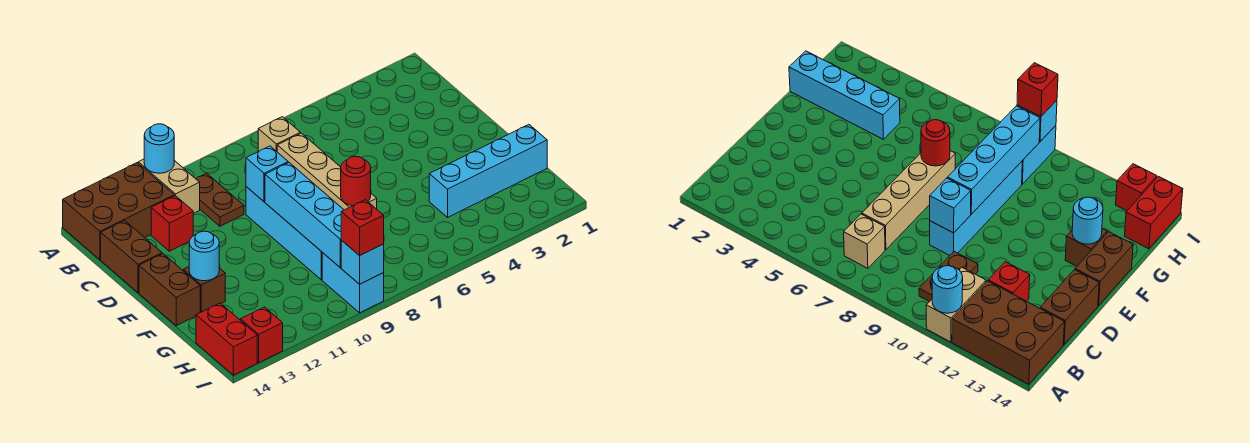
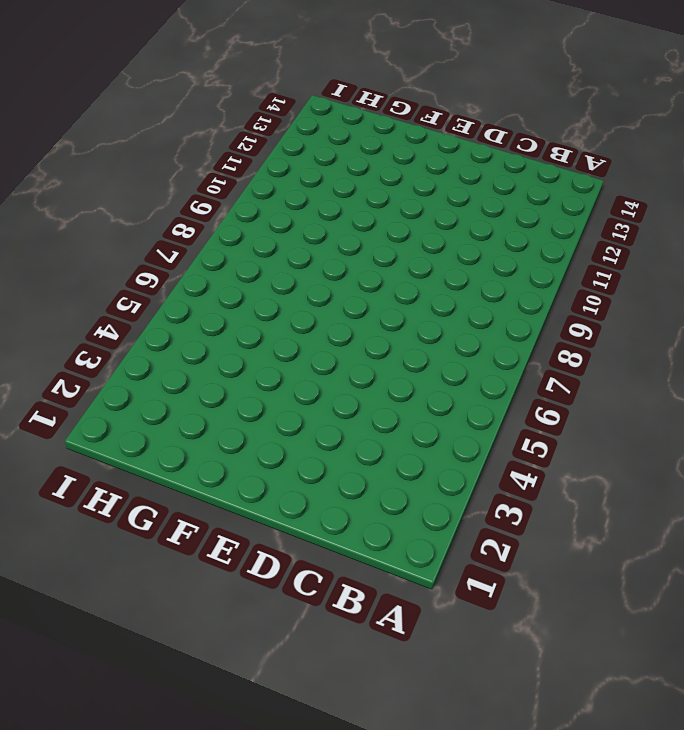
none -> tan 1x2 brick [138,159,200,214]
none -> brown 2x3 brick [63,163,174,260]
none -> tan 1x1 brick [258,117,300,152]

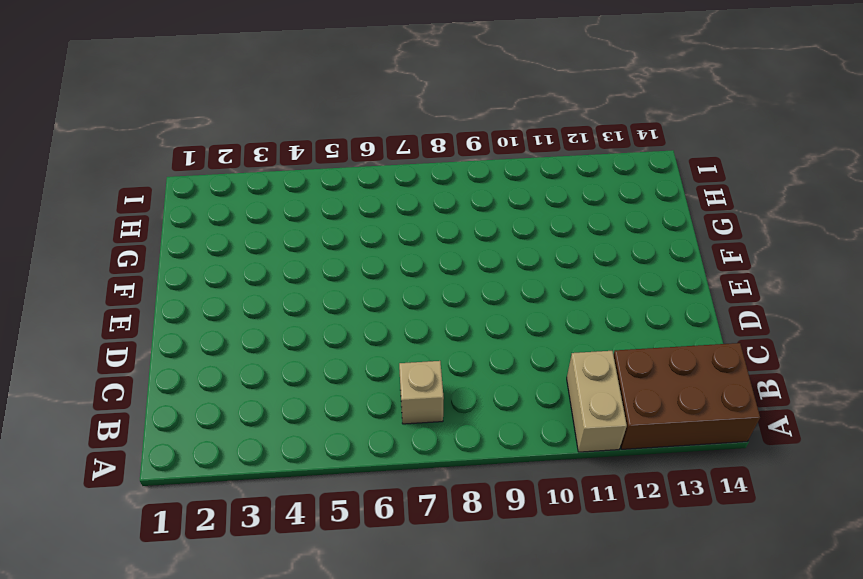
none -> brown 1x2 plate [196,173,244,226]
none -> tan 1x4 brick [277,133,377,210]
none -> red 1x1 brick [151,196,193,251]

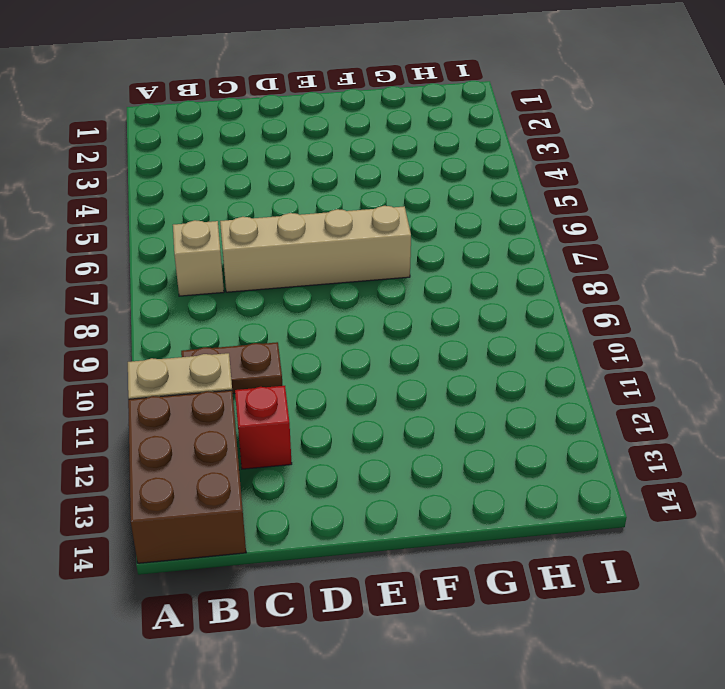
none -> brown 1x2 brick [101,221,162,293]
none -> cyan 1x4 brick [246,187,322,280]
none -> brown 1x2 brick [139,254,200,326]

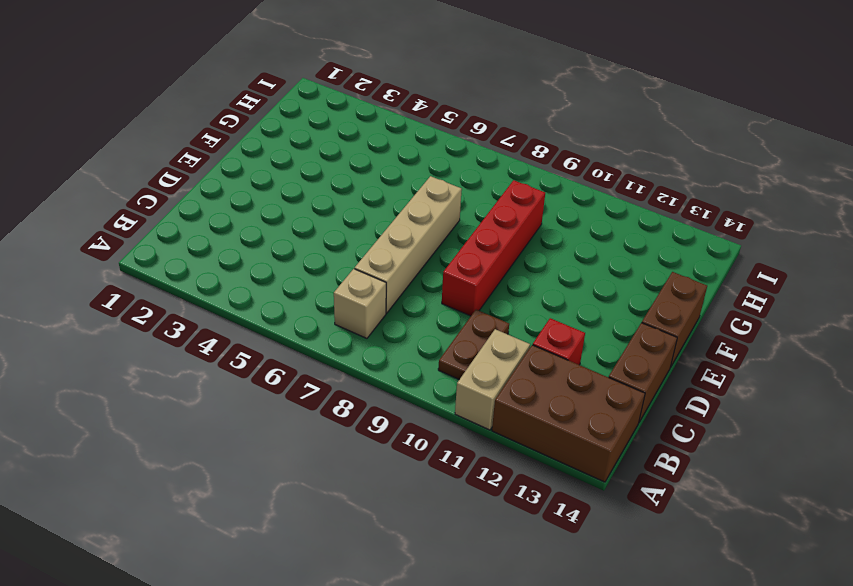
red 1x4 brick [442,180,545,316] -> cyan 1x4 brick [246,187,322,280]
none -> brown 1x1 brick [183,267,225,312]
none -> cyan 1x4 brick [429,125,547,217]
none -> cyan 1x2 brick [322,253,384,313]

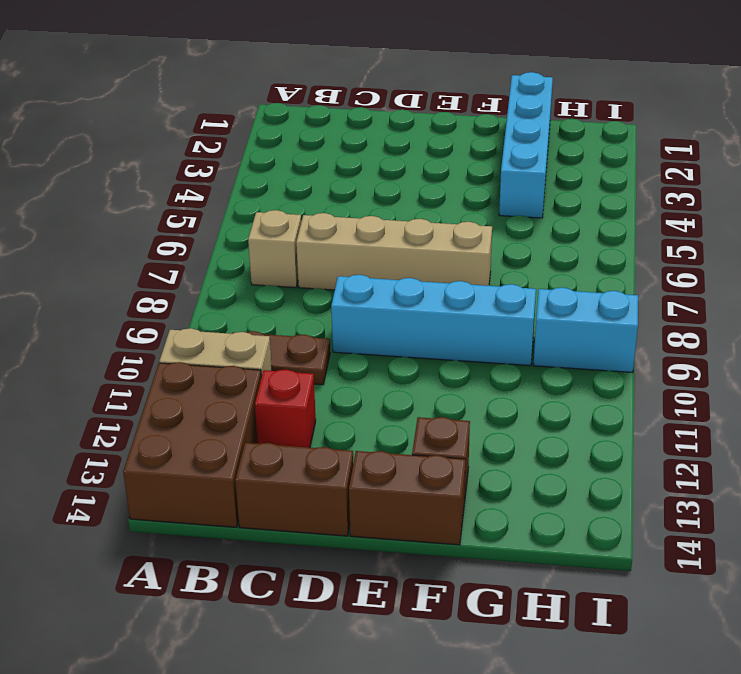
none -> red 1x2 brick [196,303,257,375]
none -> red 1x1 brick [240,307,283,363]
none -> cyan 1x1 round brick [144,124,174,173]

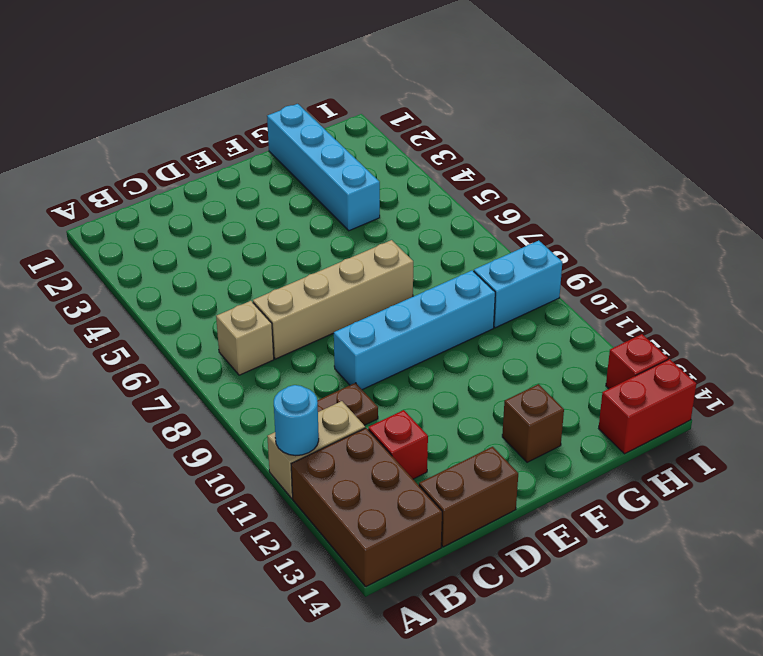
none -> brown 1x2 brick [139,254,200,326]
none -> cyan 1x1 brick [246,146,288,202]
none -> cyan 1x4 brick [265,162,344,268]

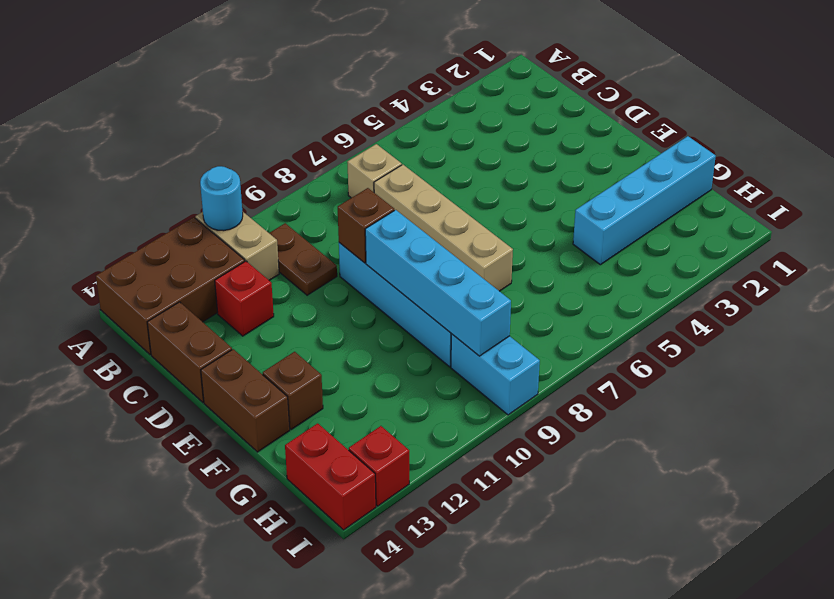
brown 1x1 brick [338,188,394,263] -> cyan 1x1 brick [246,146,288,202]
none -> red 1x1 round brick [341,156,371,206]
none -> cyan 1x1 round brick [189,231,219,281]
none -> cyan 1x1 brick [341,240,384,284]

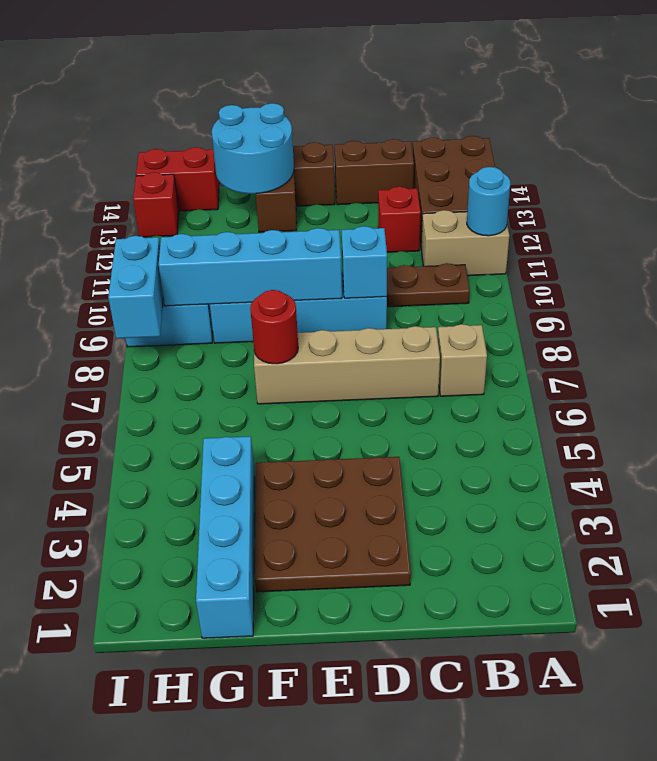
brown 3x3 plate [255,457,411,592] -> none
cyan 2x2 round brick [212,103,294,194] -> cyan 1x1 round brick [189,231,219,281]
cyan 1x2 brick [108,236,163,338] -> cyan 1x1 brick [341,240,384,284]
none -> red 1x1 brick [341,200,384,256]

